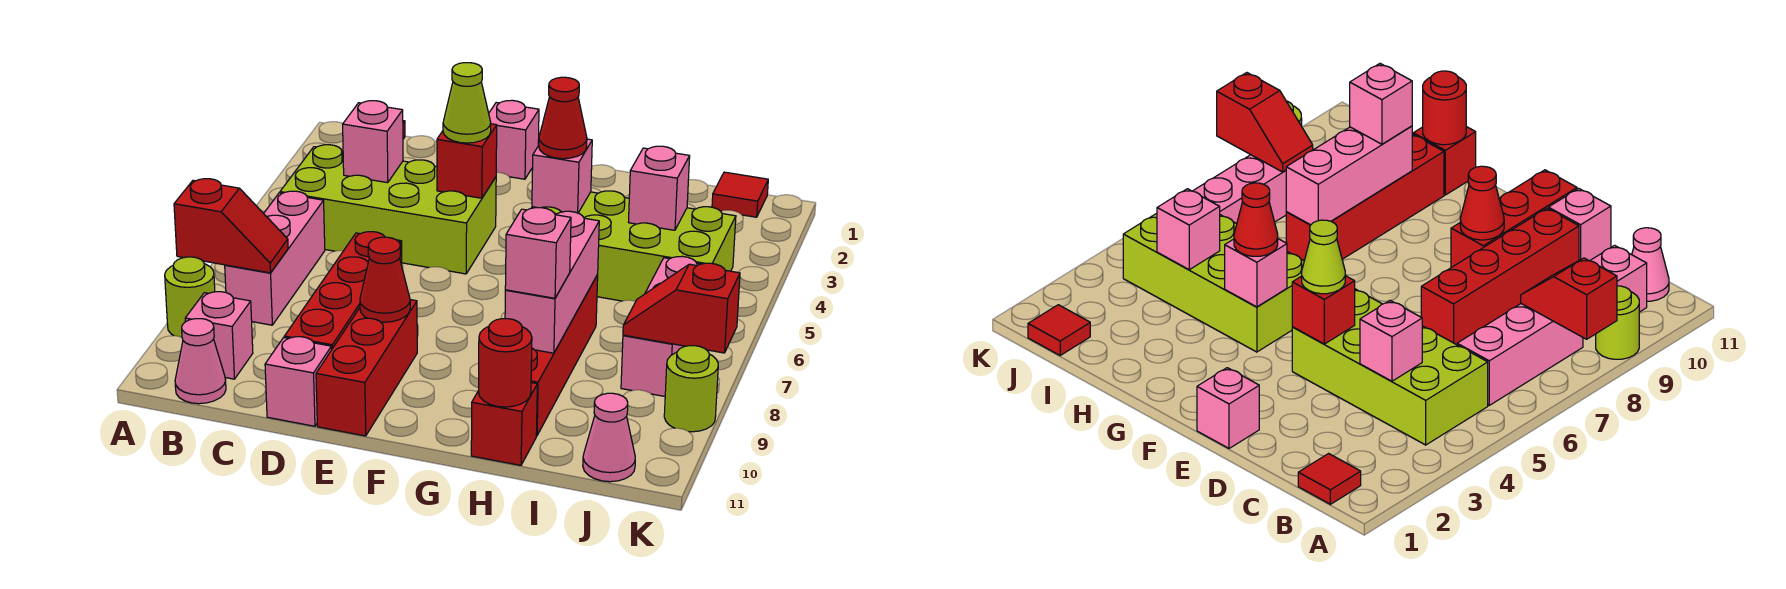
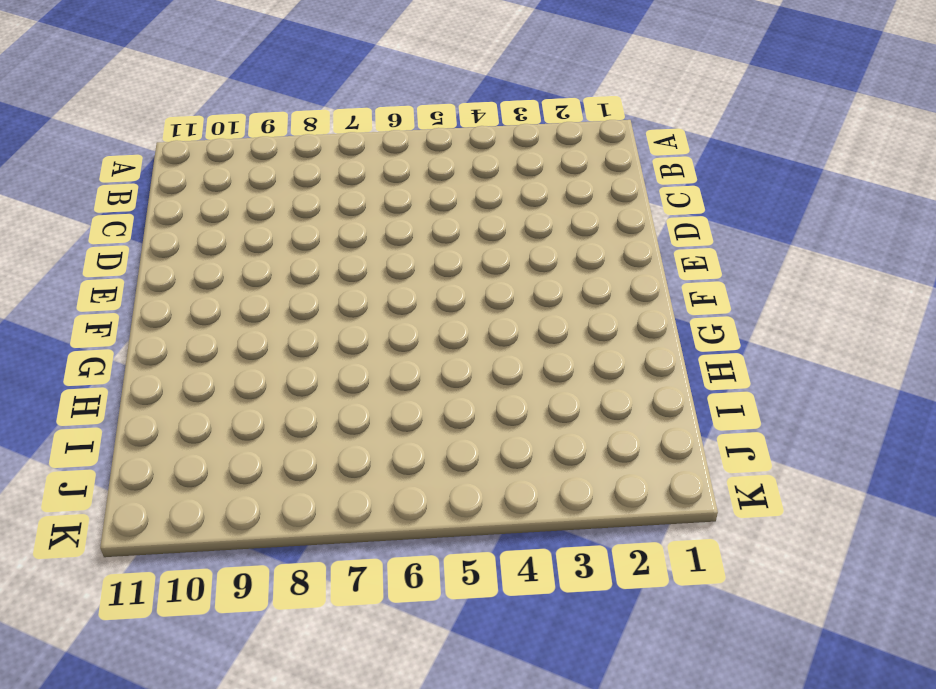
none -> lime 1x1 round brick [165,257,215,337]
none -> red 1x1 tile [1298,454,1361,504]
none -> lime 2x4 brick [280,145,496,274]

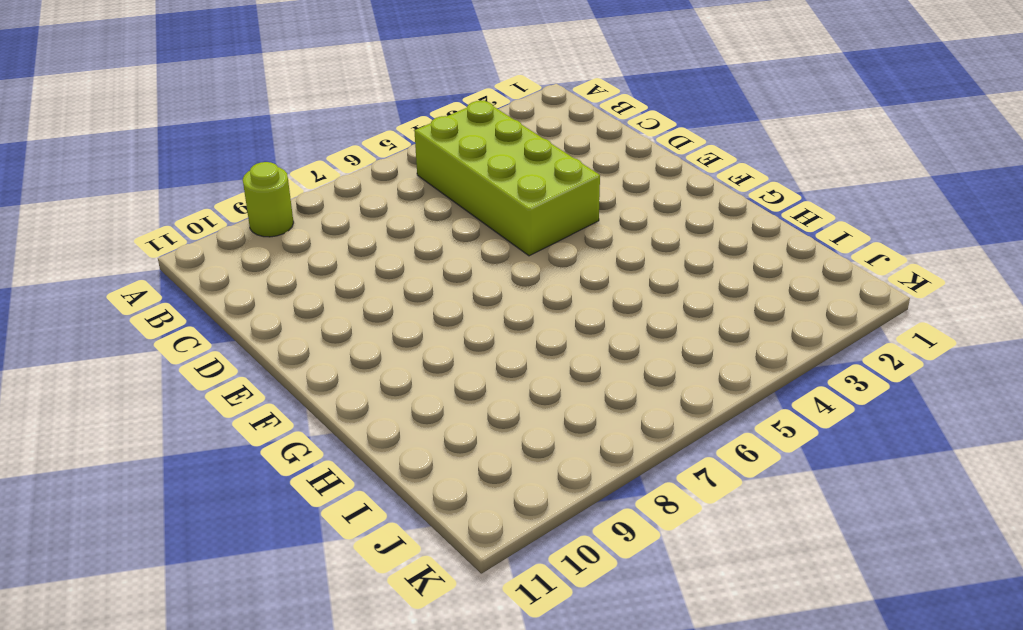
none -> red 1x1 tile [1298,454,1361,504]
none -> pink 1x3 brick [225,191,325,325]
none -> pink 1x1 brick [185,292,253,379]

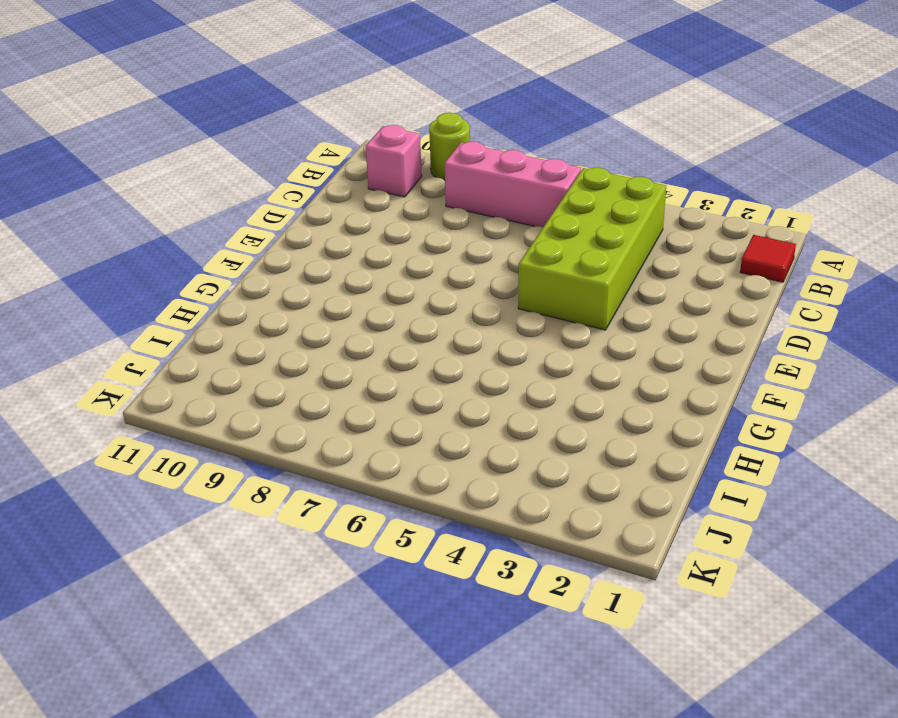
none -> pink 1x1 cone [175,319,226,404]
none -> red 1x4 brick [284,232,402,349]
none -> pink 1x1 brick [265,337,332,426]

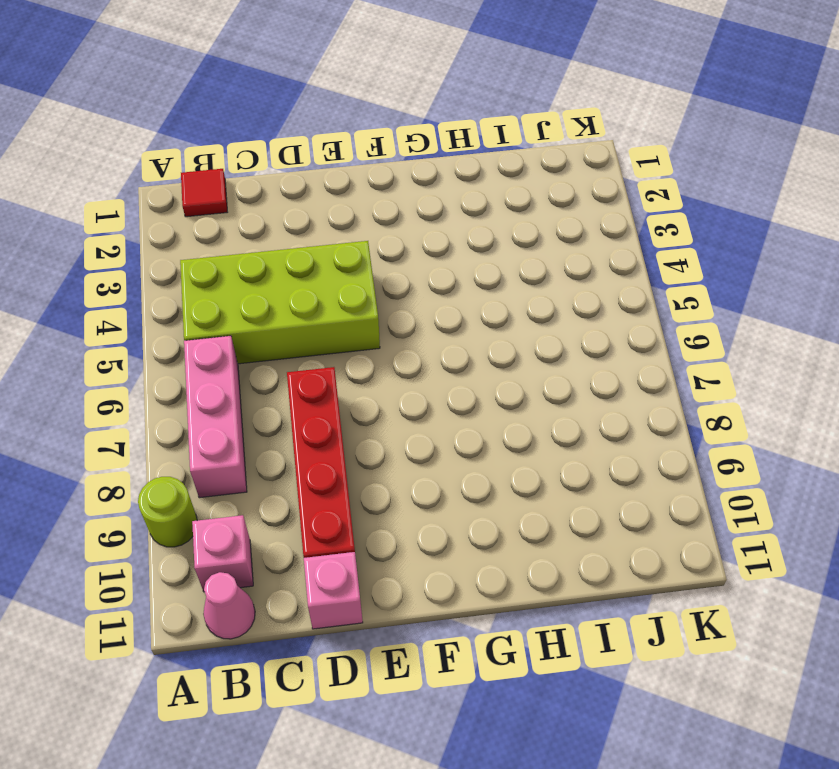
none -> pink 1x1 brick [489,100,539,179]
none -> red 1x3 brick [316,300,417,436]
none -> lime 2x4 brick [532,191,736,301]

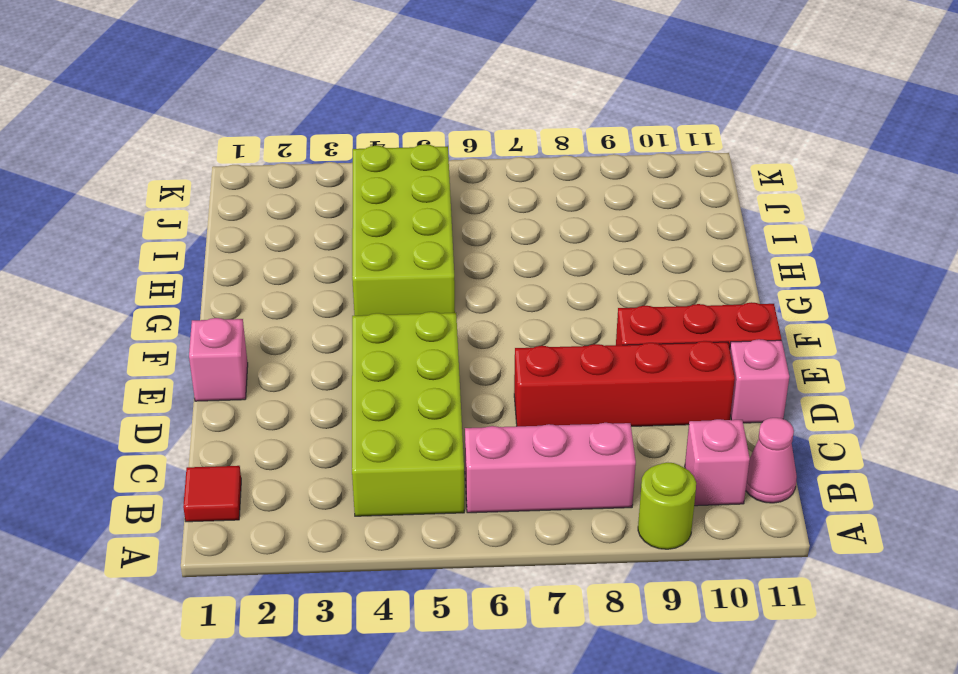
none -> red 1x4 brick [531,275,598,436]
none -> red 1x1 brick [471,383,537,465]
none -> red 1x1 tile [712,172,768,217]

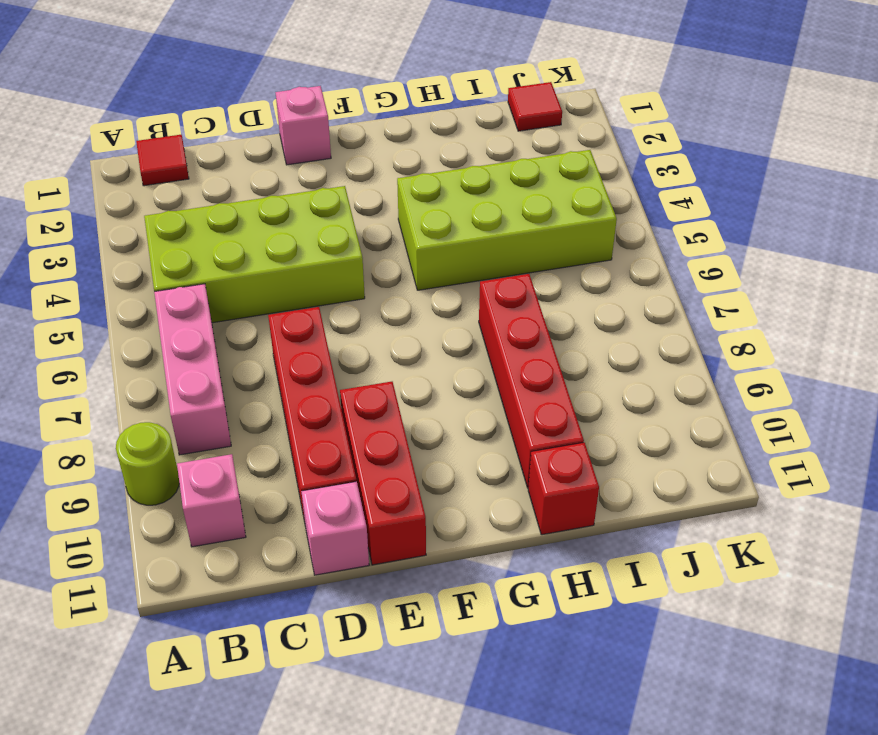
none -> pink 1x1 cone [175,319,226,404]
none -> pink 1x3 brick [621,256,700,396]
none -> pink 1x1 cone [583,393,635,482]

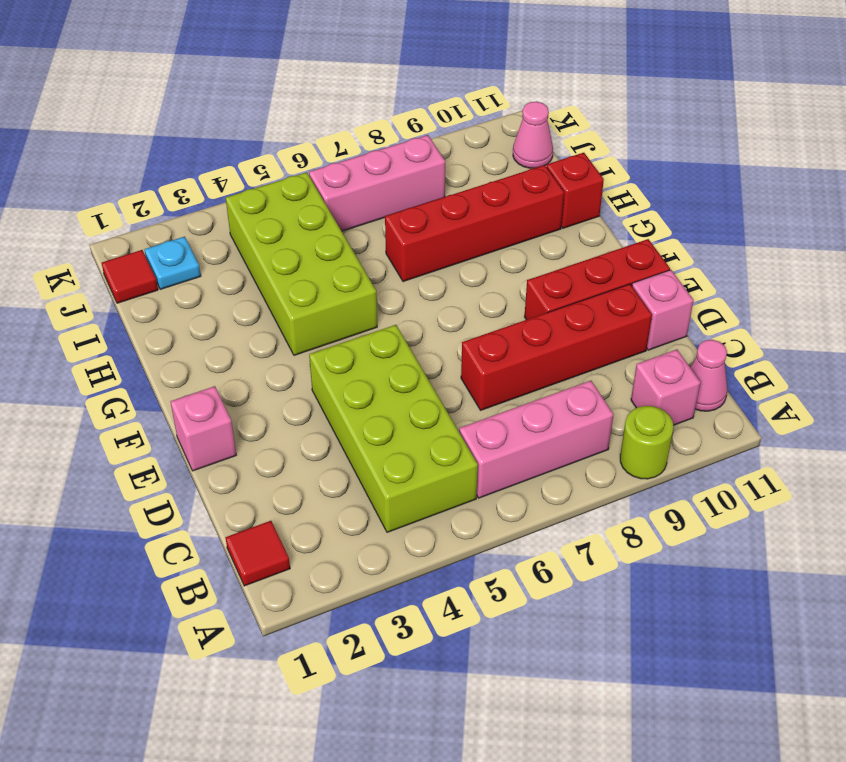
cyan 1x1 plate [144,237,201,289] -> none
none -> lime 1x1 round brick [664,346,718,432]
none -> red 1x2 slope [174,179,288,273]
none -> pink 1x1 brick [343,101,403,183]

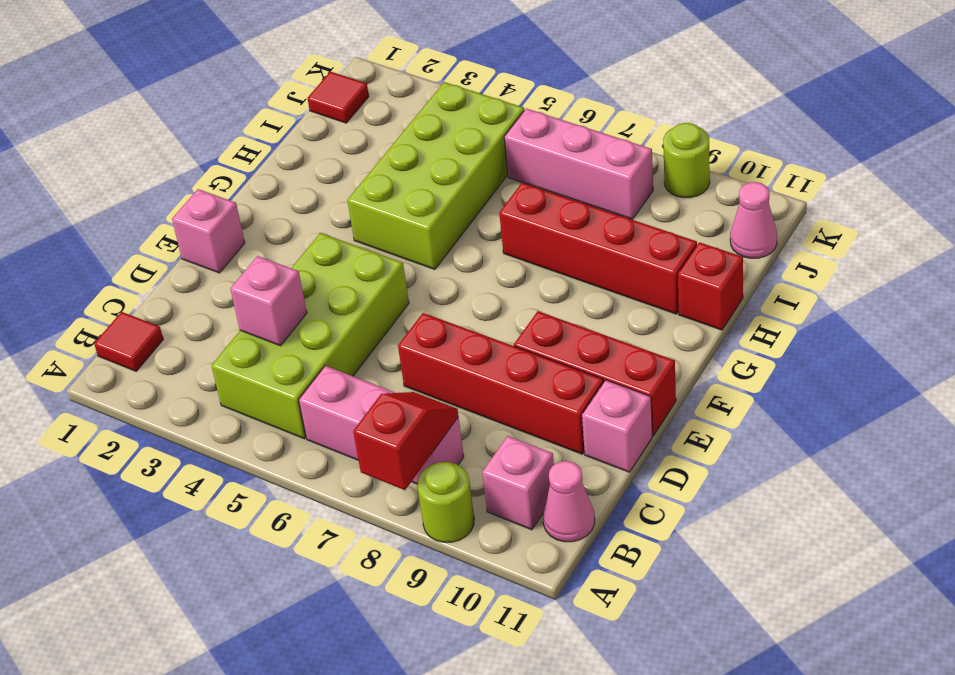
none -> red 1x1 brick [437,124,497,198]
none -> red 1x1 cone [360,237,410,322]
none -> pink 1x1 brick [532,139,592,213]

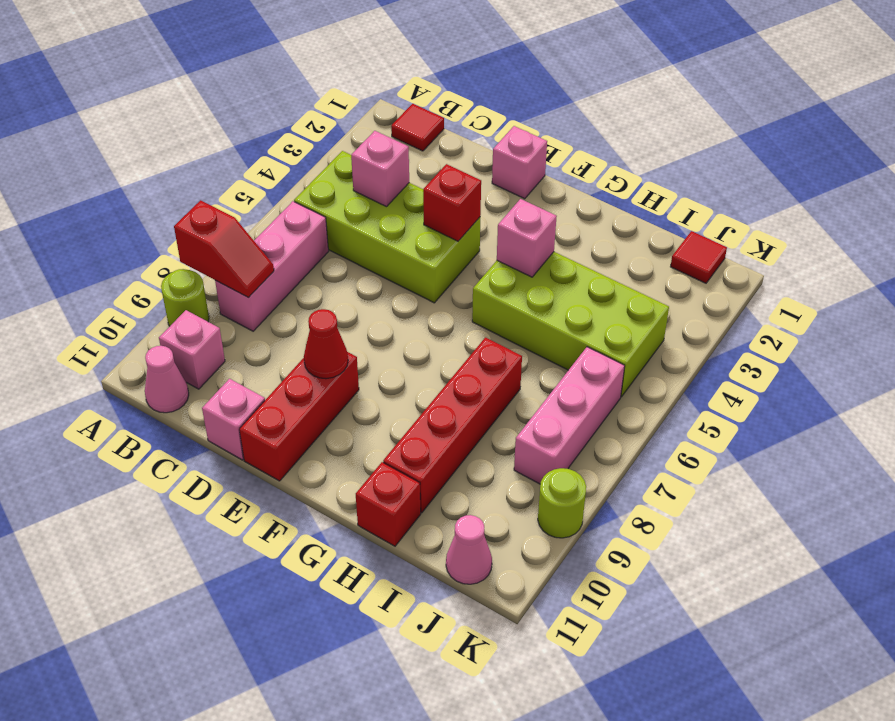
none -> red 1x4 brick [284,232,402,349]
none -> pink 1x3 brick [505,211,599,353]
none -> red 1x1 round brick [479,318,532,407]

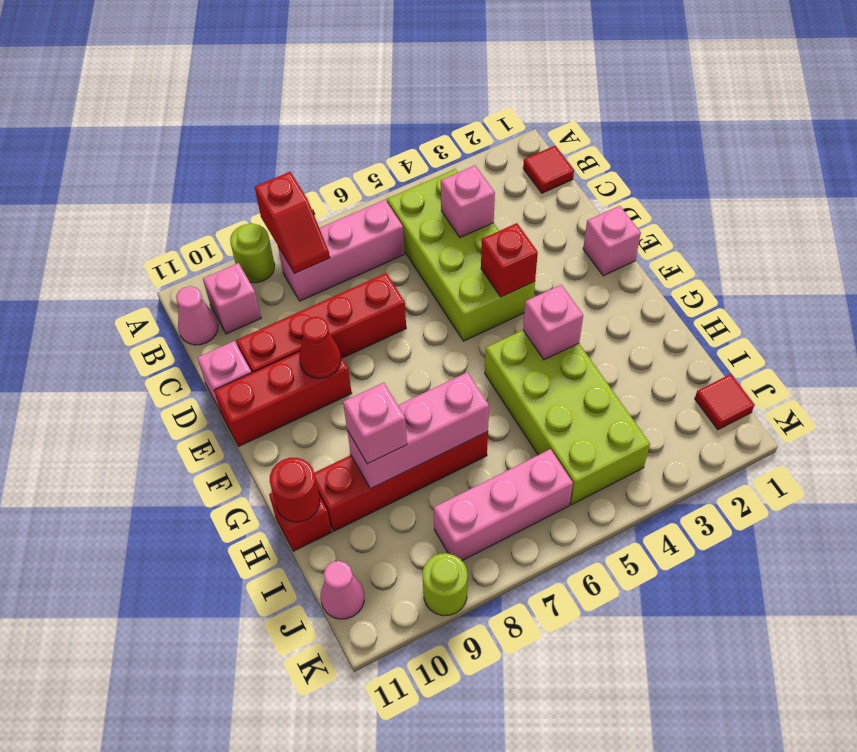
none -> pink 1x1 brick [629,146,690,230]
none -> red 1x2 slope [623,263,740,353]
none -> lime 1x1 cone [443,63,491,143]

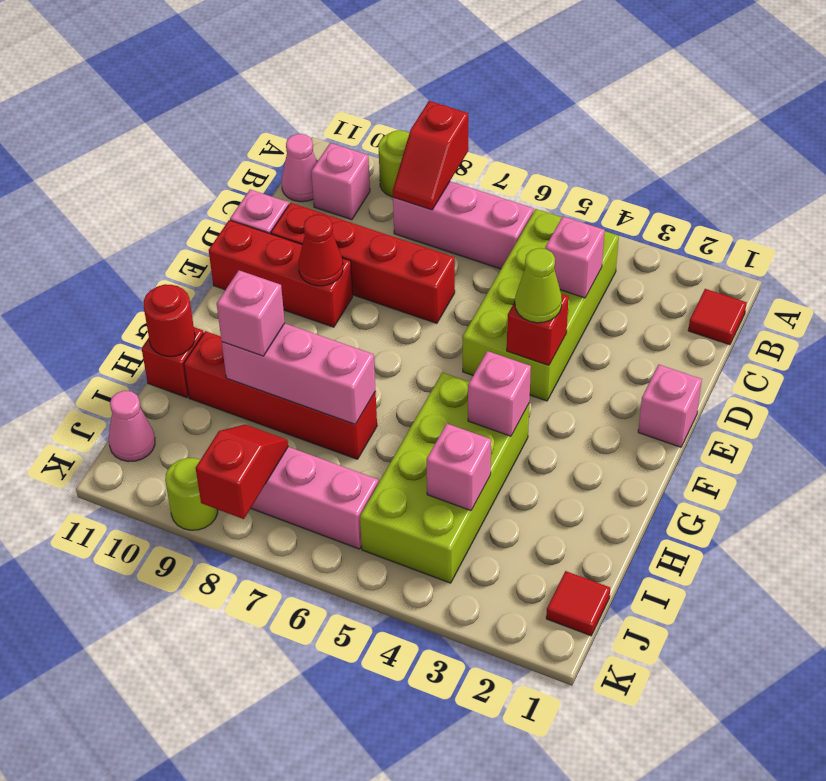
none -> red 1x1 cone [538,77,587,159]

